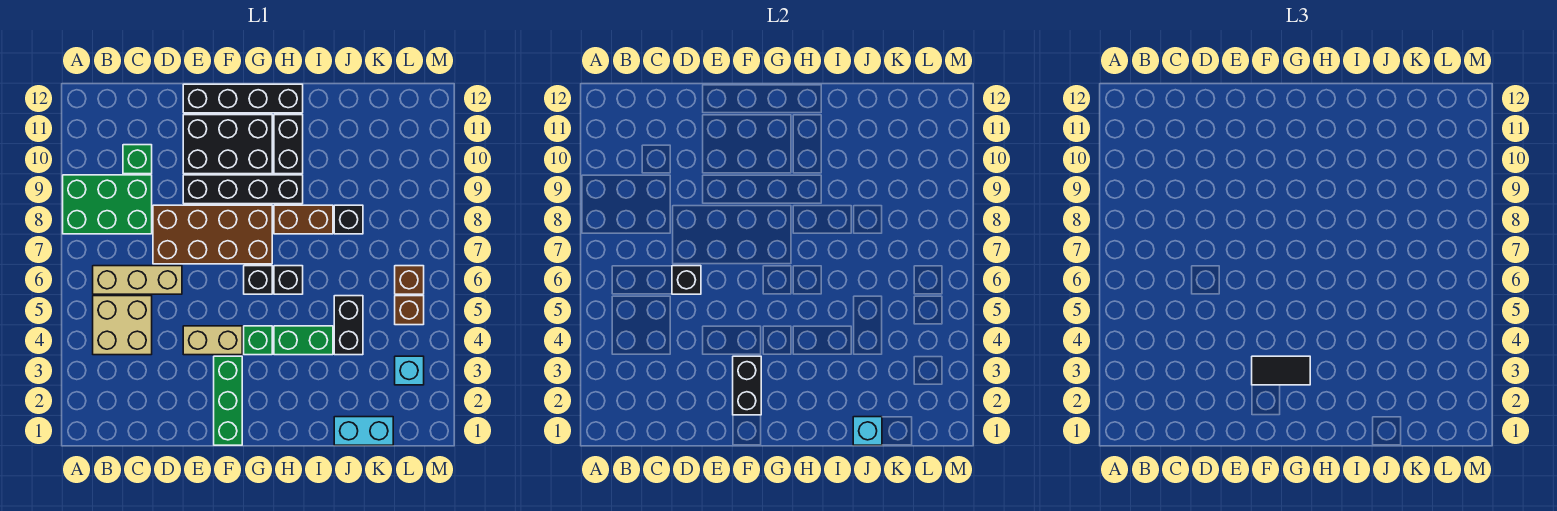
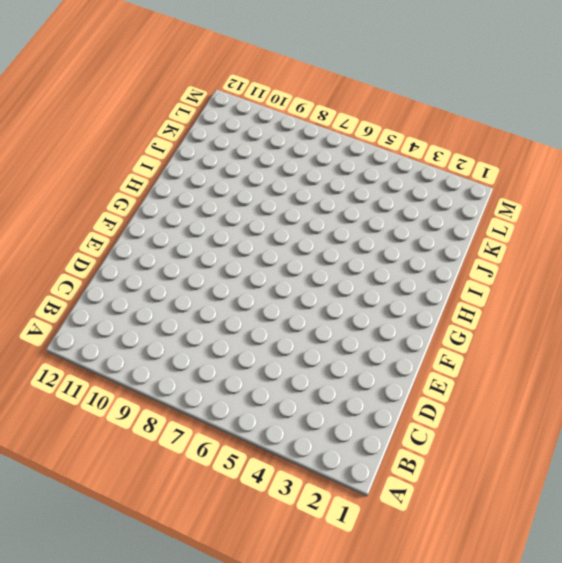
none -> green 2x3 brick [63,175,152,234]
none -> tan 2x2 brick [93,296,152,355]
none -> tan 1x3 brick [93,266,182,294]

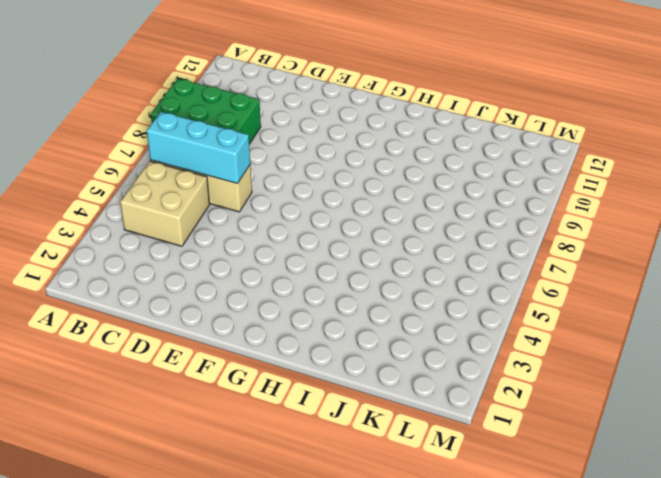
cyan 1x3 brick [147,112,250,184] -> black 1x1 brick [672,266,701,294]
none -> green 1x1 brick [123,145,152,174]
none -> brown 2x4 brick [153,205,272,264]
none -> tan 1x2 brick [183,326,242,355]

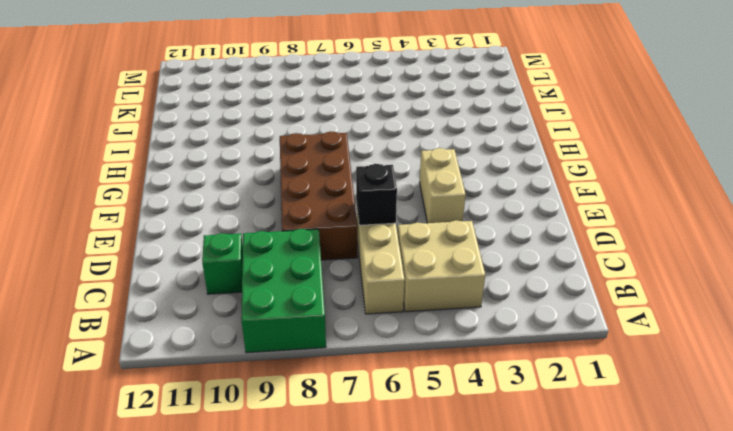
none -> black 1x4 brick [183,175,303,204]
none -> black 2x3 brick [183,115,272,174]
none -> black 1x4 brick [183,84,303,113]

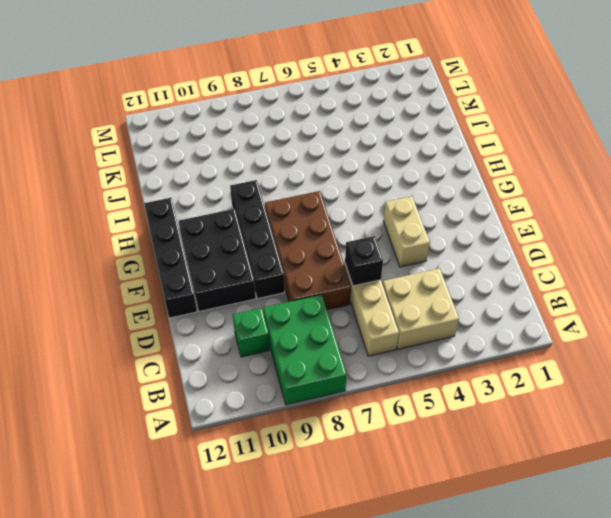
none -> green 1x3 brick [214,356,242,445]
none -> green 1x1 brick [244,326,272,355]
none -> black 1x1 brick [244,266,272,294]

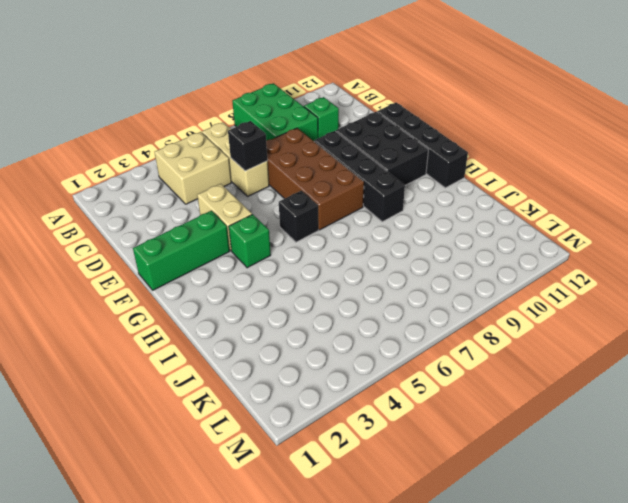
none -> green 1x2 brick [274,326,333,355]
none -> black 1x1 brick [274,266,303,294]
none -> brown 1x2 brick [274,205,333,234]

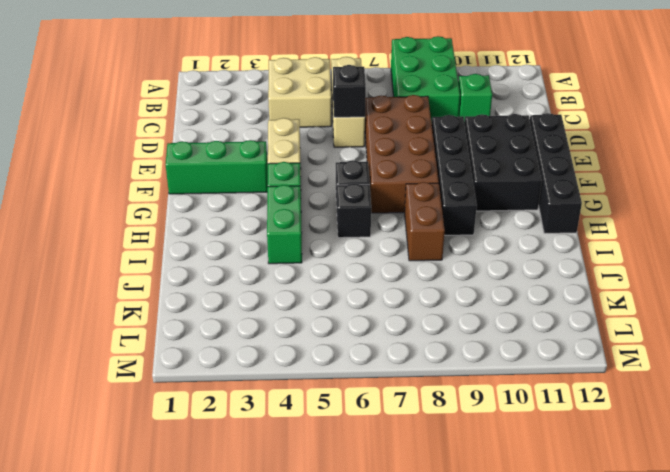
none -> black 1x2 brick [274,115,303,174]
none -> cyan 1x2 brick [334,417,393,445]
none -> black 1x2 brick [334,296,363,355]

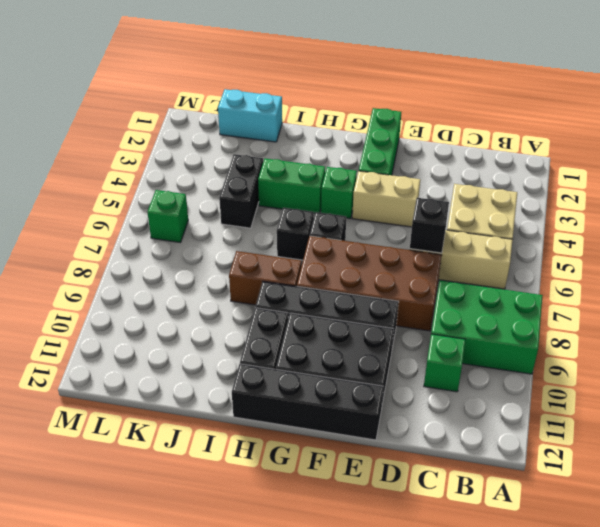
green 1x1 brick [147,190,188,243] -> brown 1x1 brick [395,266,424,294]
none -> black 1x1 brick [334,205,363,234]
none -> cyan 1x1 brick [395,356,424,385]
none -> brown 1x1 brick [395,296,424,325]

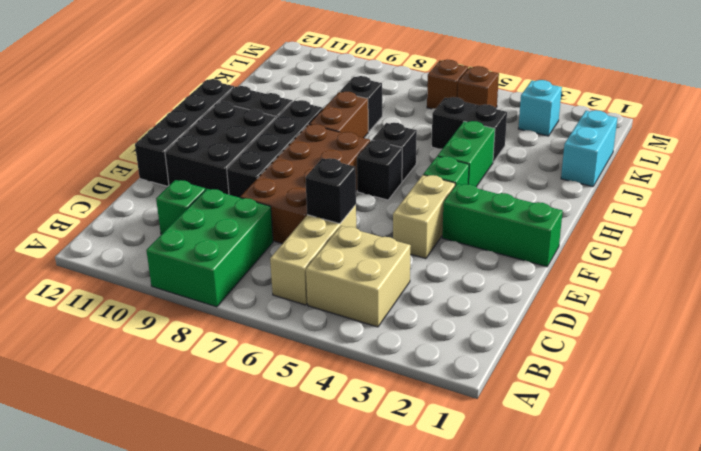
none -> black 1x2 brick [733,356,761,415]
none -> cyan 1x1 brick [853,417,882,445]
none -> black 1x2 tile [1252,356,1310,385]

